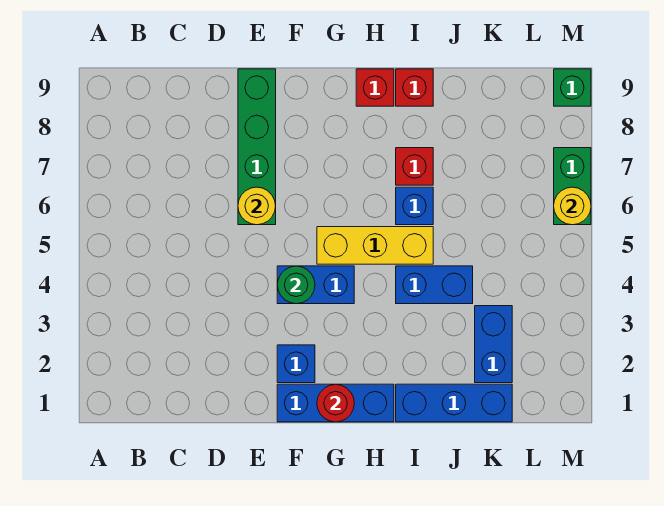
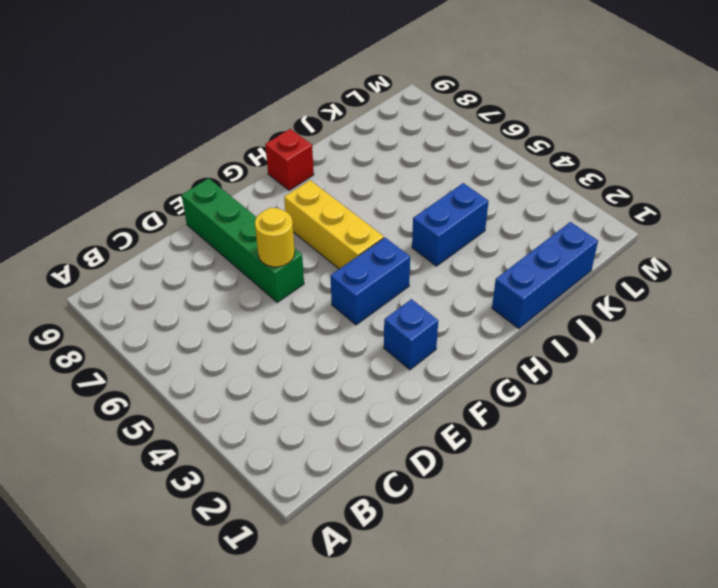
yellow 1x3 brick [284,180,384,269] -> yellow 1x3 brick turned to [317,227,433,264]
none -> blue 1x3 brick [277,384,394,422]
none -> blue 1x1 brick [396,187,433,225]
none -> red 1x1 brick [396,148,433,185]

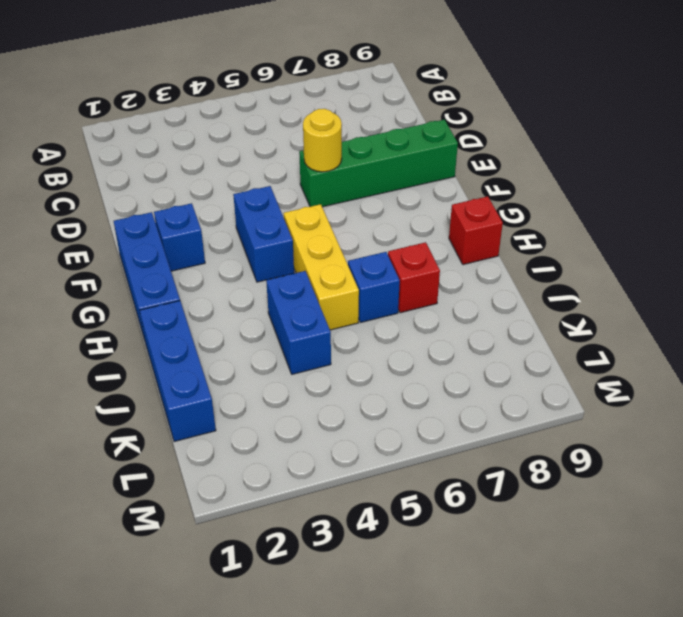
none -> red 1x1 brick [396,69,433,106]
none -> blue 1x2 brick [475,306,512,383]
none -> green 1x2 brick [554,148,591,225]

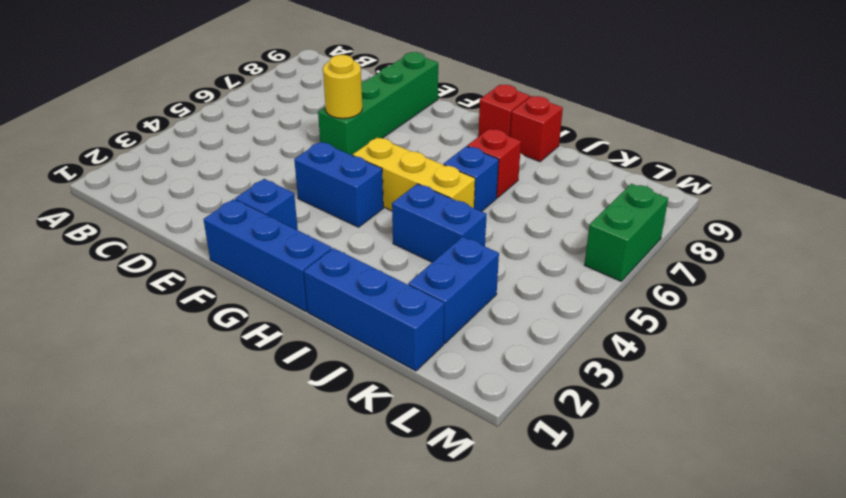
none -> green 1x1 brick [554,69,591,106]
none -> green 1x1 round brick [277,266,315,304]
none -> red 1x1 round brick [317,384,354,422]

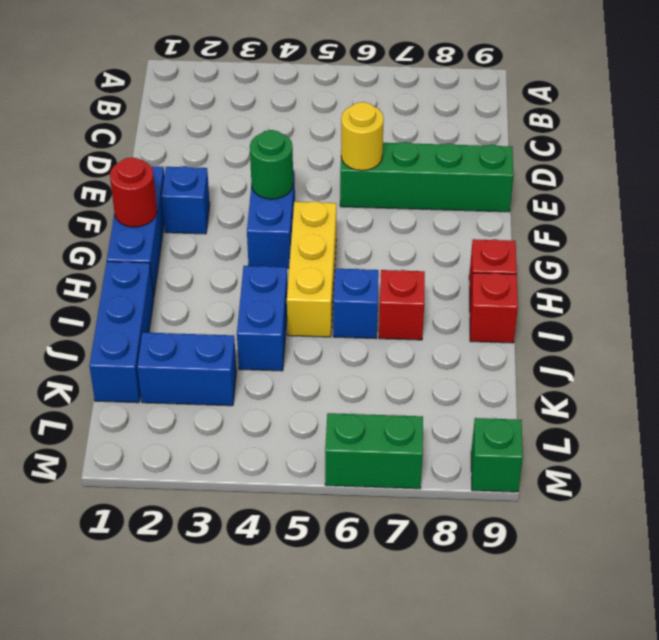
none -> yellow 1x1 round brick [554,187,591,225]

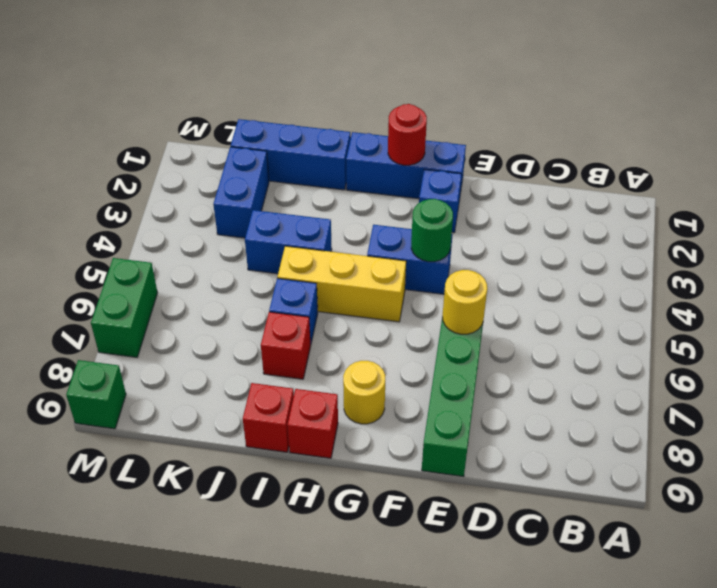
yellow 1x1 round brick [343,361,385,424] -> yellow 1x1 round brick moved to [554,187,591,225]

